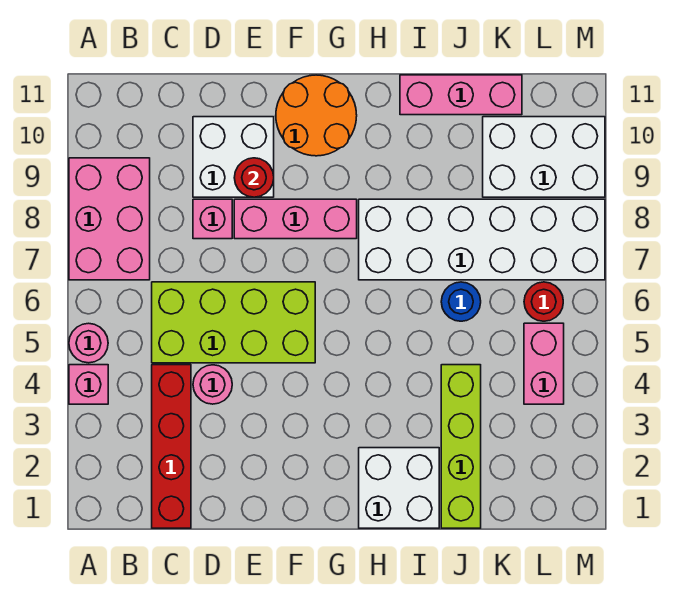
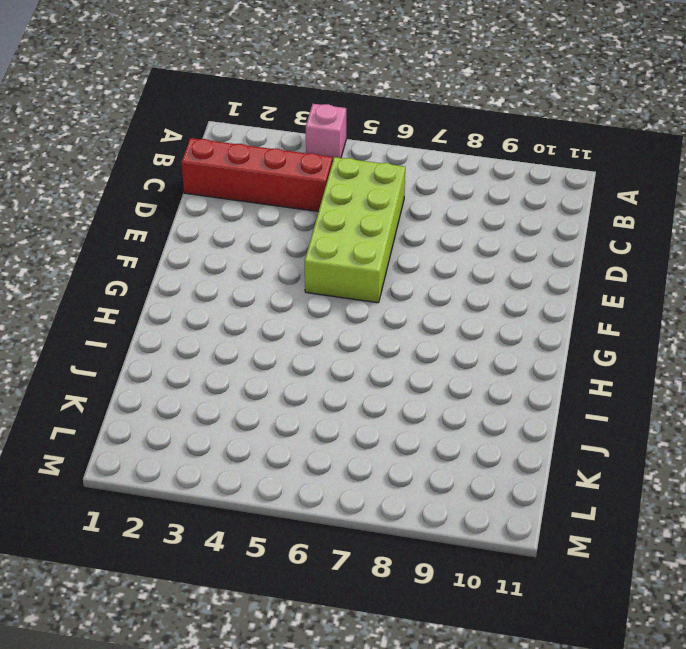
none -> pink 1x1 round brick [69,323,108,363]
none -> pink 2x3 brick [69,158,150,280]
none -> pink 1x1 round brick [193,365,232,404]

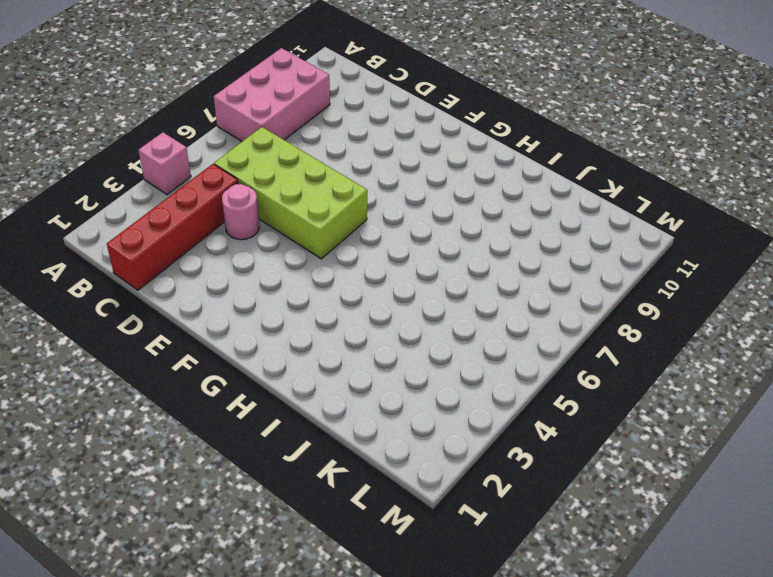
none -> pink 1x1 round brick [69,323,108,363]
none -> pink 1x1 brick [193,199,232,239]
none -> white 2x2 brick [193,117,274,197]

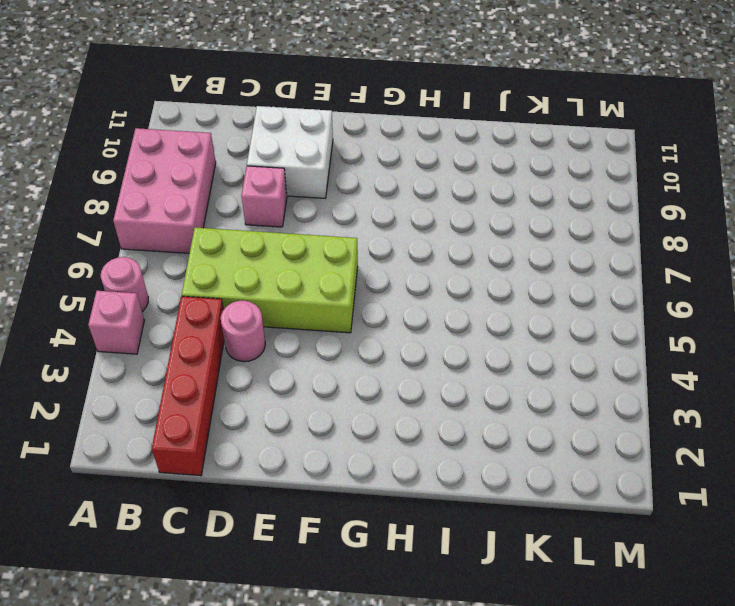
none -> pink 1x3 brick [234,199,357,239]
none -> orange 2x2 round brick [276,75,357,156]
none -> white 2x2 brick [359,448,439,528]

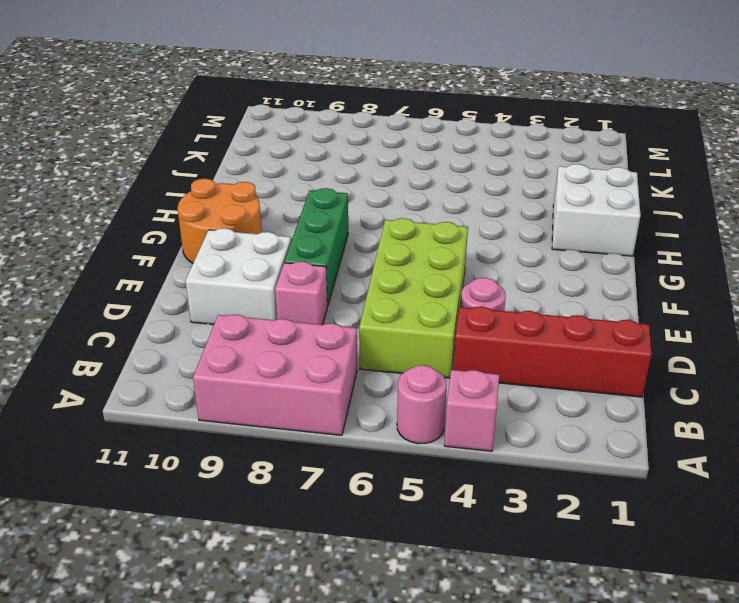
green 1x3 brick [285,188,348,306] -> pink 1x3 brick [234,199,357,239]
none -> white 2x6 brick [359,199,605,280]
none -> pink 1x3 brick [400,75,522,115]
none -> lime 1x4 brick [441,365,481,528]

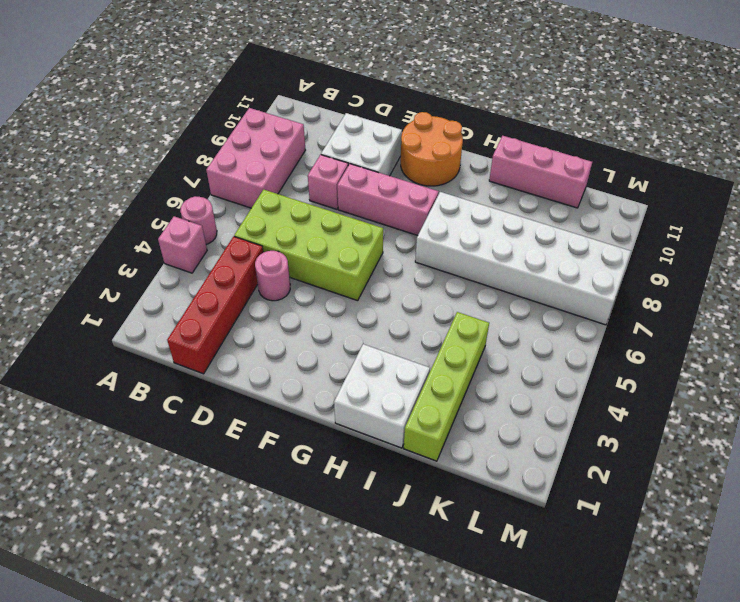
none -> blue 1x1 round brick [441,282,481,321]
none -> white 2x3 brick [483,117,605,197]
none -> pink 1x2 brick [524,323,564,404]

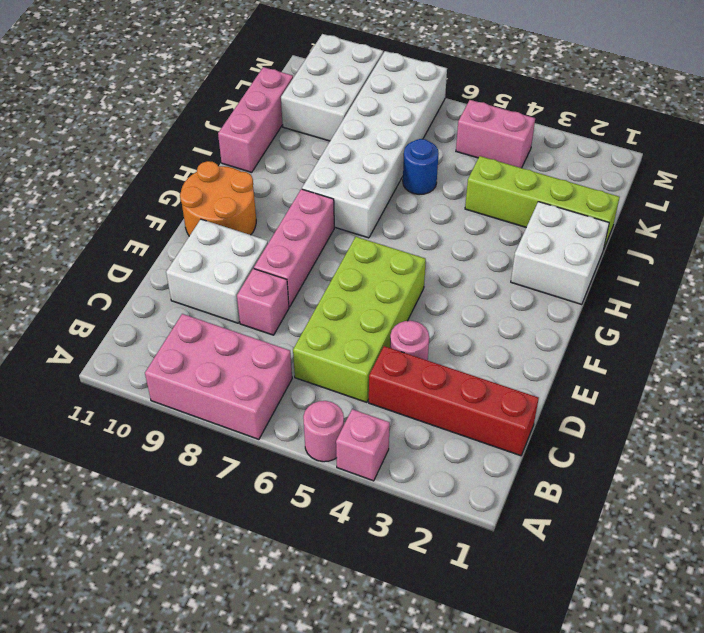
none -> red 1x1 round brick [524,282,563,321]
none -> red 1x1 round brick [234,158,274,197]

